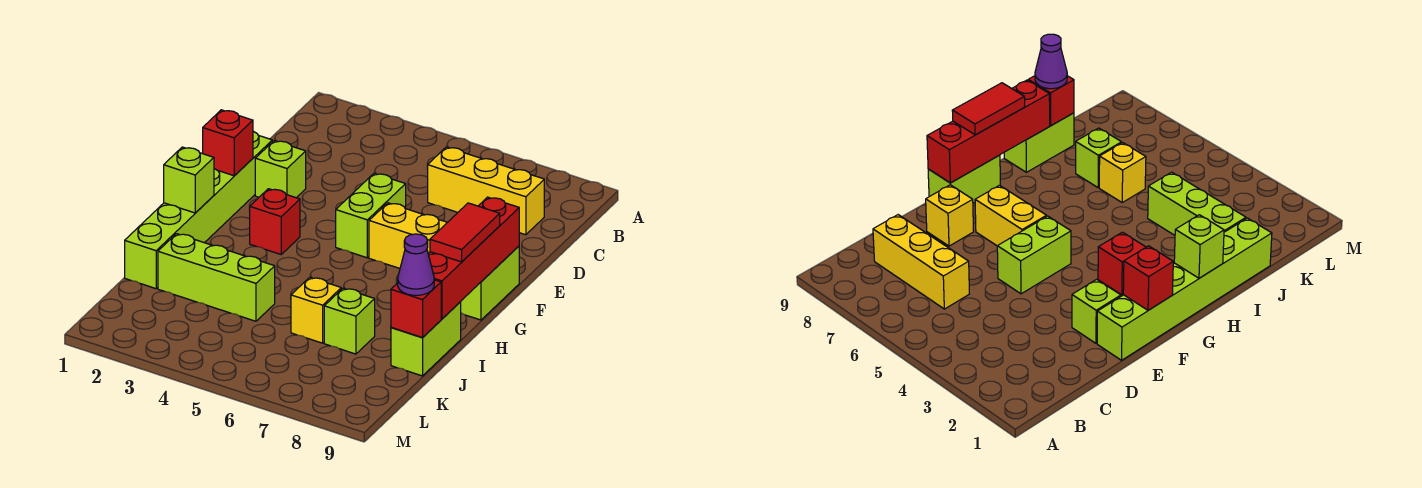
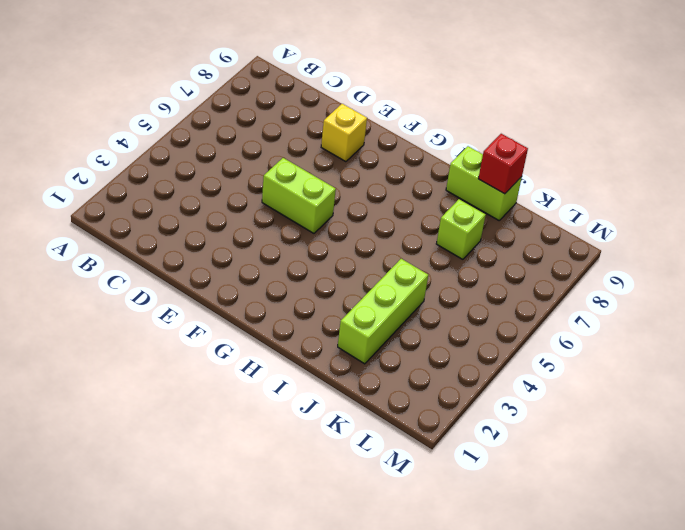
none -> yellow 1x3 brick [428,147,544,235]
none -> lime 1x6 brick [125,131,272,289]
none -> lime 1x1 brick [255,141,306,198]

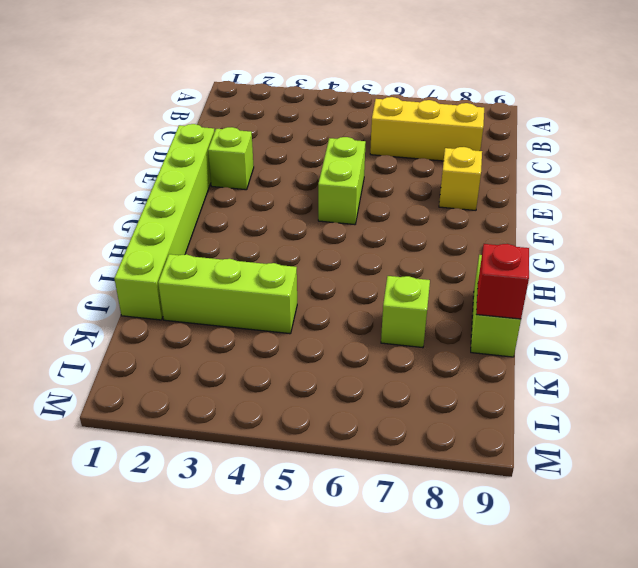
none -> yellow 1x2 brick [369,203,447,268]
none -> lime 1x2 brick [461,246,519,320]
none -> red 1x1 brick [250,189,300,254]

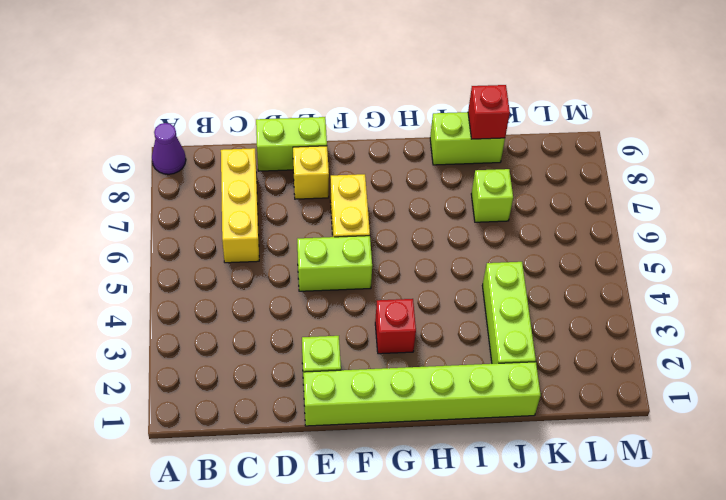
purple 1x1 cone [152,123,186,174] -> purple 1x1 cone moved to [398,234,434,295]
lime 1x2 brick [256,117,327,171] -> lime 1x2 brick moved to [461,246,519,320]
none -> yellow 1x1 brick [291,277,341,343]
none -> red 1x1 brick [203,110,253,176]
none -> red 1x4 brick [428,197,519,319]

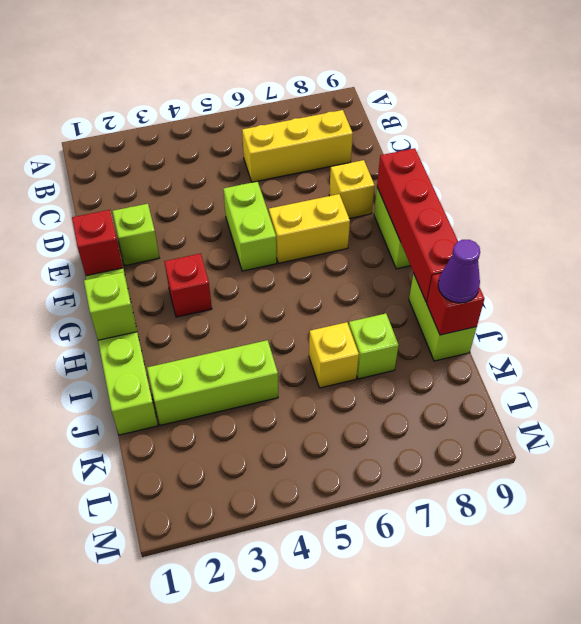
none -> red 1x2 tile [430,203,500,262]

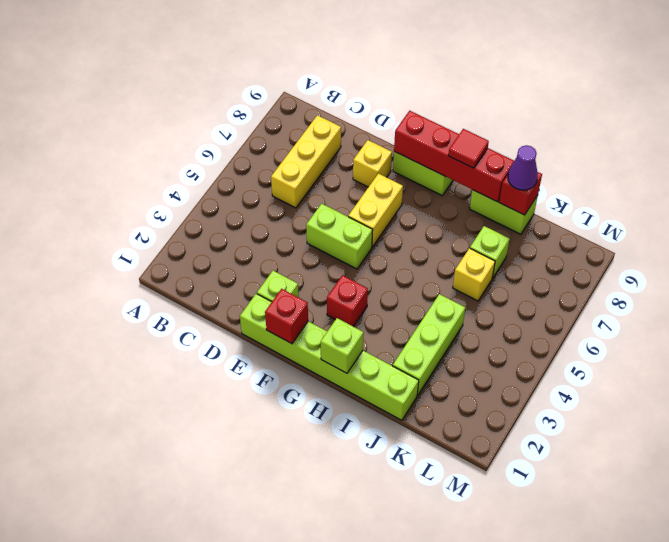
red 1x1 tile [448,129,489,168] -> red 1x2 tile [430,203,500,262]

